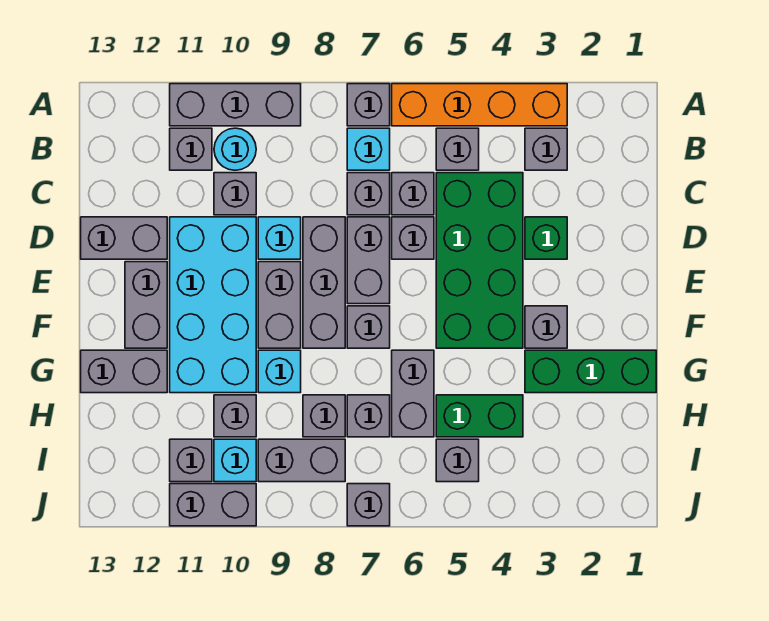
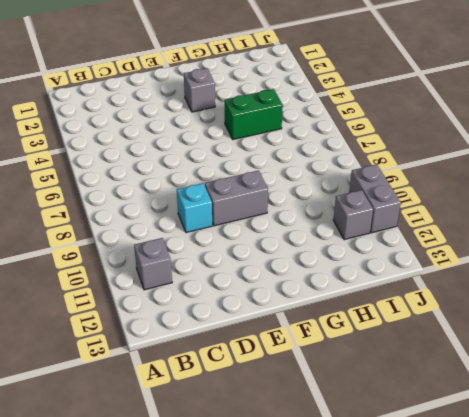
green 1x2 brick [225,89,283,140] -> green 1x2 brick turned to [436,395,523,437]
none -> orange 1x4 brick [392,84,567,126]
none -> grey 1x1 brick [347,84,390,126]
none -> grey 1x3 brick [170,84,301,126]
none -> grey 1x1 brick [525,128,567,170]

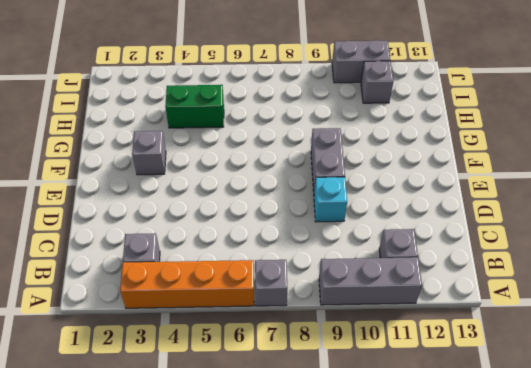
none -> grey 1x1 brick [436,128,479,170]
none -> cyan 1x1 brick [347,128,390,170]
none -> cyan 1x1 round brick [214,128,256,170]
none -> green 2x4 brick [436,173,523,348]

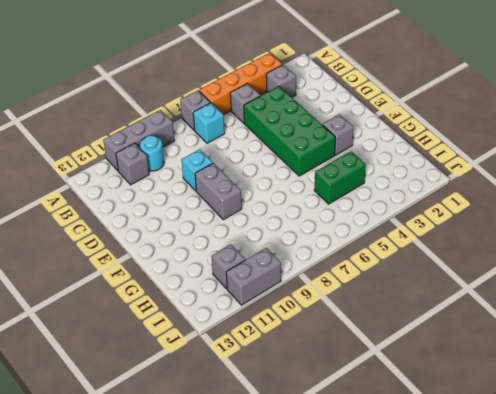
none -> grey 1x1 brick [392,173,434,215]
none -> grey 1x1 brick [347,173,390,215]
none -> grey 1x1 brick [214,173,256,215]
none -> green 1x1 brick [525,217,567,259]

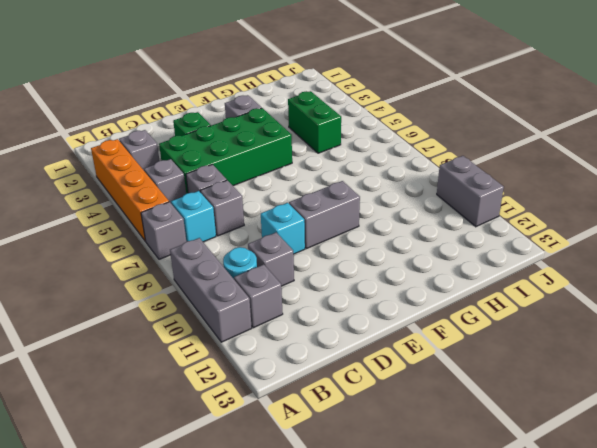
none -> grey 1x1 brick [392,217,434,259]
none -> grey 1x2 brick [347,217,390,304]
none -> grey 1x3 brick [303,217,345,348]
none -> cyan 2x4 brick [170,217,256,393]

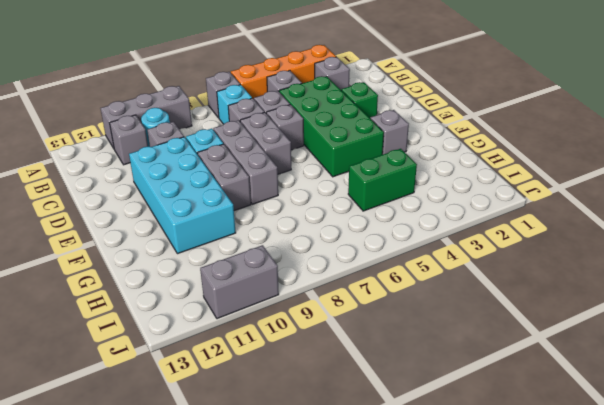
none -> grey 1x2 brick [81,217,167,259]
none -> grey 1x2 brick [125,262,167,348]
none -> grey 1x1 brick [347,306,390,348]
none -> green 1x3 brick [525,350,656,393]

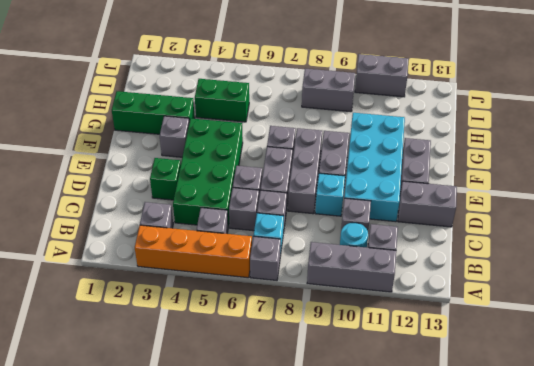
none -> grey 1x2 brick [392,350,434,437]
none -> cyan 1x1 brick [258,350,301,393]
none -> grey 1x2 brick [81,350,167,393]
none -> grey 1x1 brick [347,395,390,437]

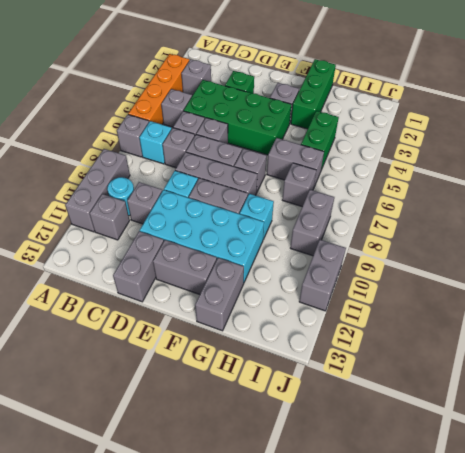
none -> grey 1x1 brick [303,395,345,437]
none -> grey 1x1 brick [214,395,256,437]
none -> grey 1x1 brick [436,439,479,482]
none -> cyan 1x1 brick [214,439,256,482]

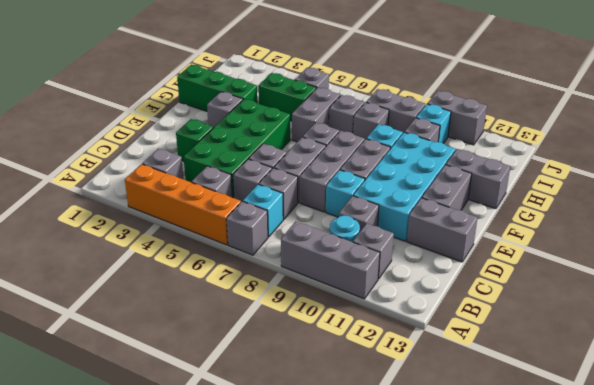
none -> grey 1x1 brick [170,439,212,482]
none -> grey 1x1 brick [347,484,390,526]

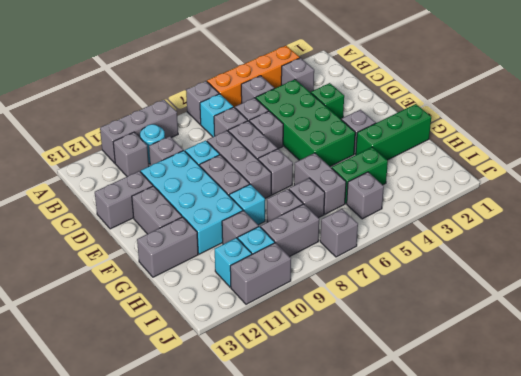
cyan 1x1 brick [215,238,252,287] -> grey 1x1 brick [170,439,212,482]

